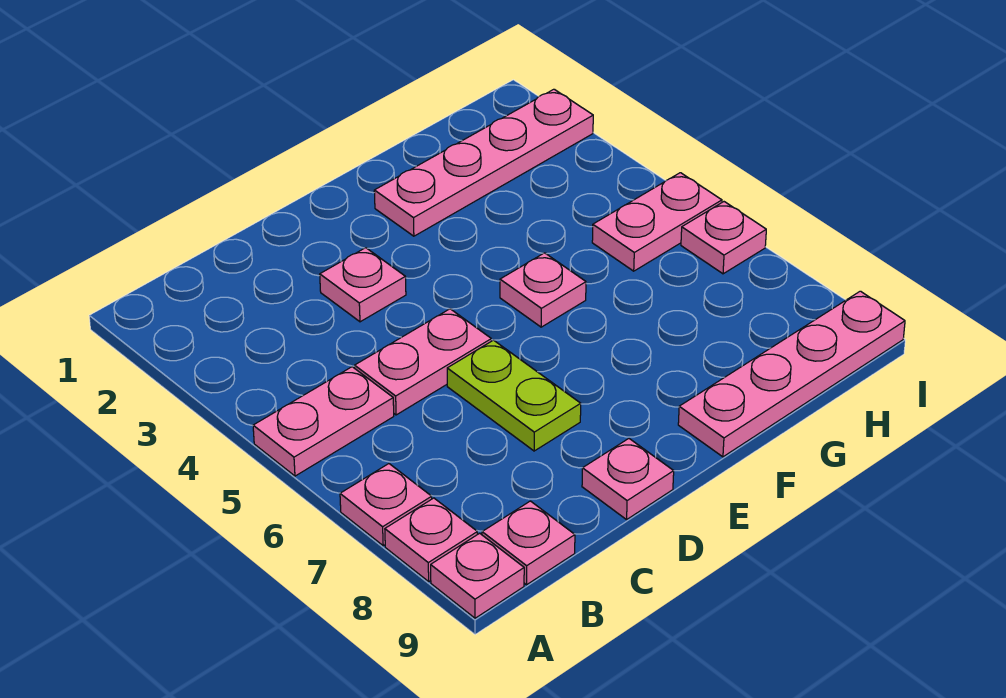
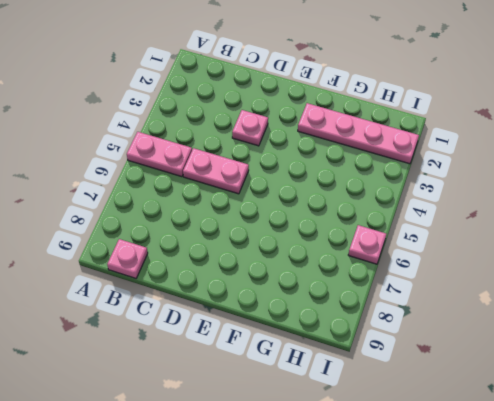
none -> pink 1x1 plate [340,464,432,546]
none -> pink 1x1 plate [385,498,477,581]
none -> pink 1x1 plate [431,533,524,618]

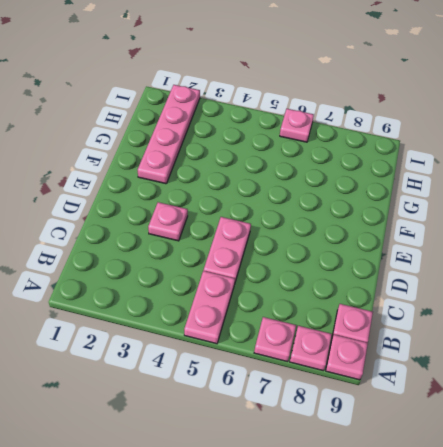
none -> lime 1x2 plate [447,340,581,451]
none -> pink 1x1 plate [582,439,674,520]
none -> pink 1x1 plate [500,253,586,327]

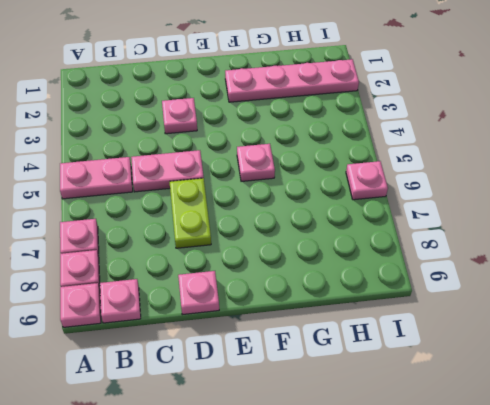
none -> pink 1x4 plate [678,291,905,457]
none -> pink 1x2 plate [592,173,722,271]

